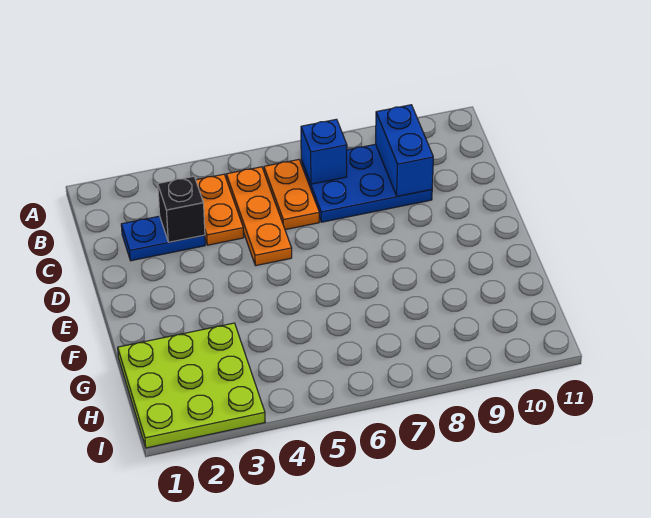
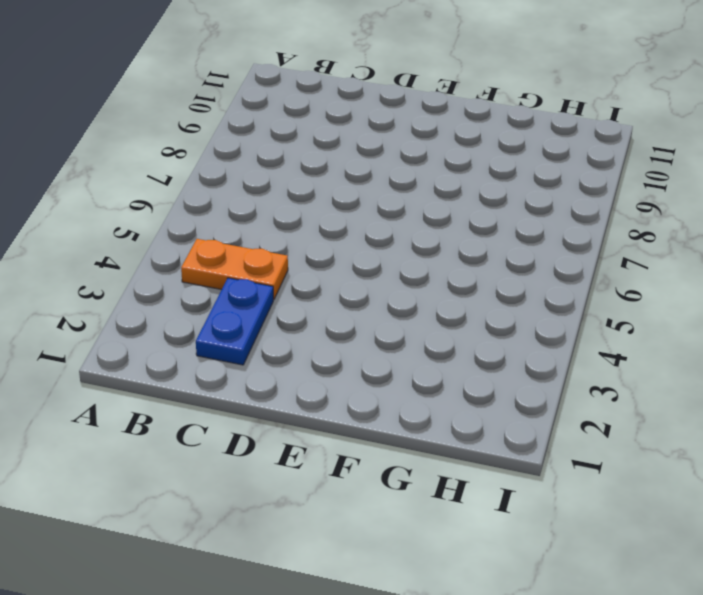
none -> orange 1x3 plate [226,167,292,266]
none -> orange 1x2 plate [264,160,319,230]

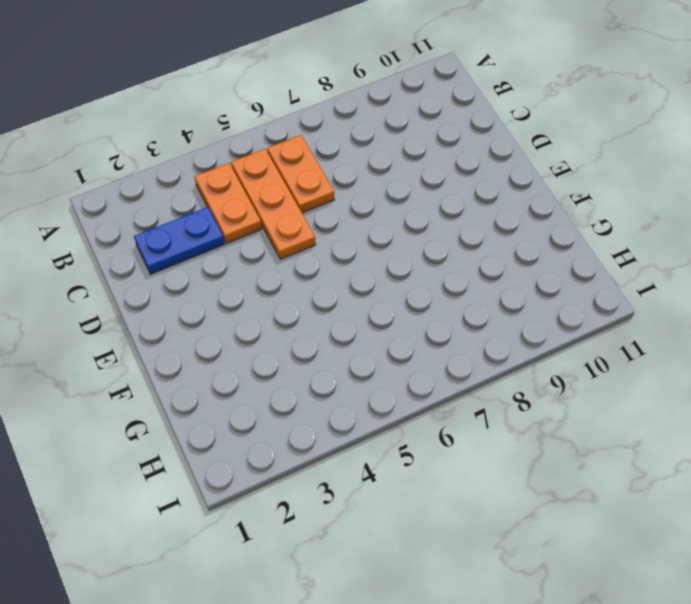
none -> blue 2x3 plate [301,144,432,222]
none -> lime 3x3 plate [118,323,265,448]

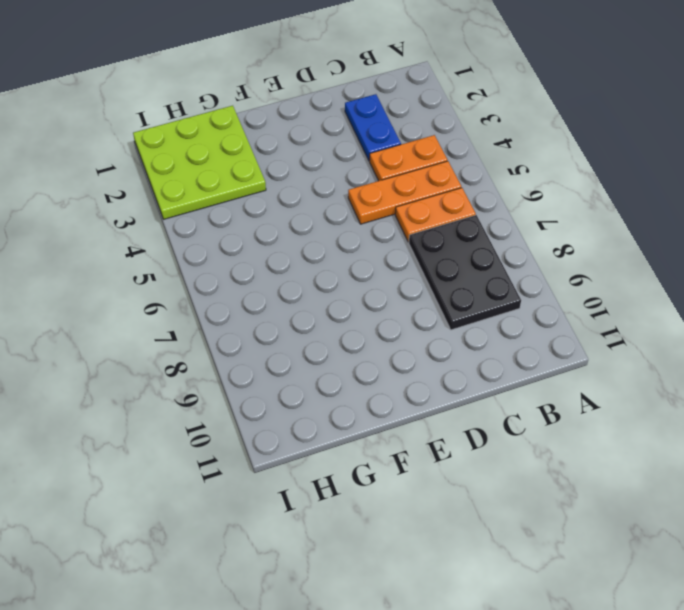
black 2x3 plate [409,215,521,330] -> blue 2x3 plate [301,144,432,222]
none -> blue 1x1 brick [301,119,347,184]
none -> blue 1x2 brick [376,105,433,196]

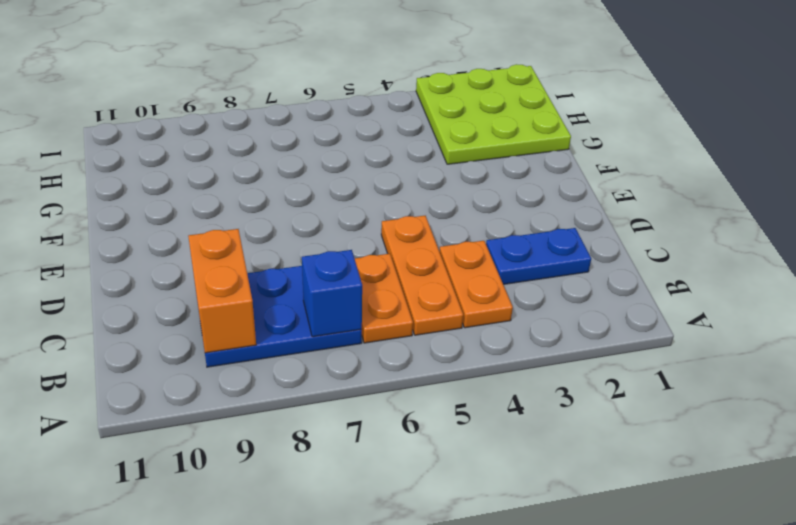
orange 1x2 brick [188,229,256,353] -> blue 1x2 brick [376,105,433,196]
none -> black 1x1 brick [158,176,205,242]

